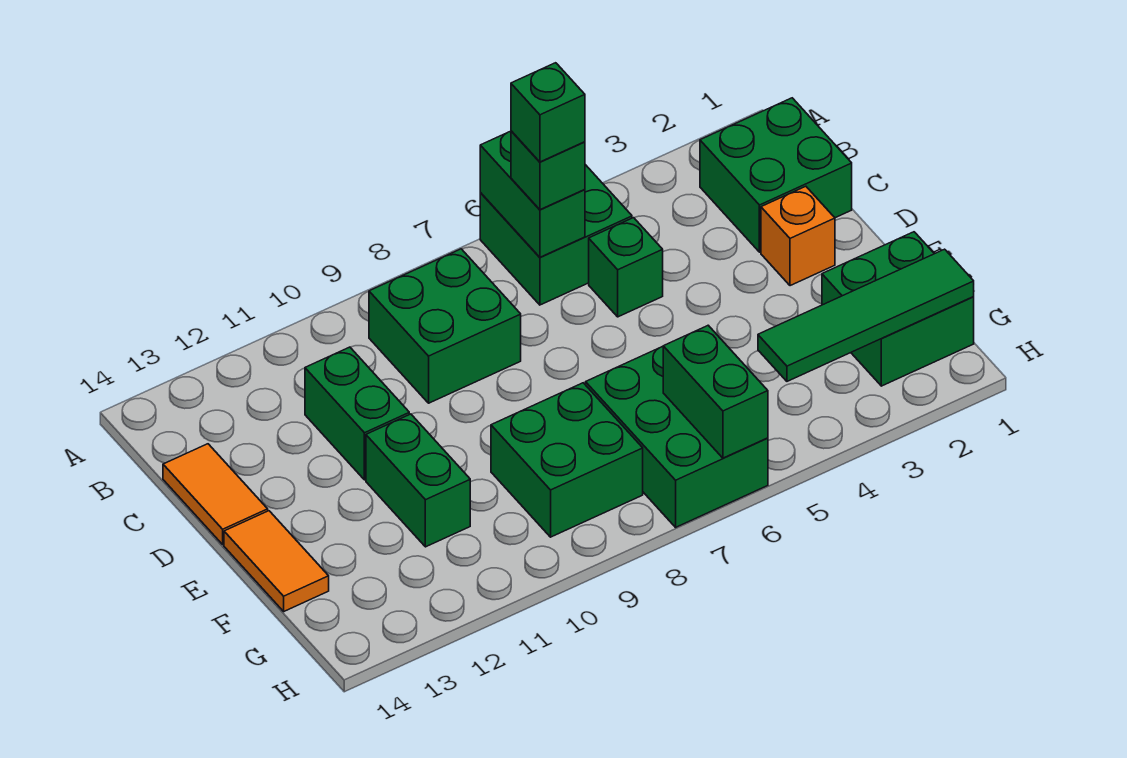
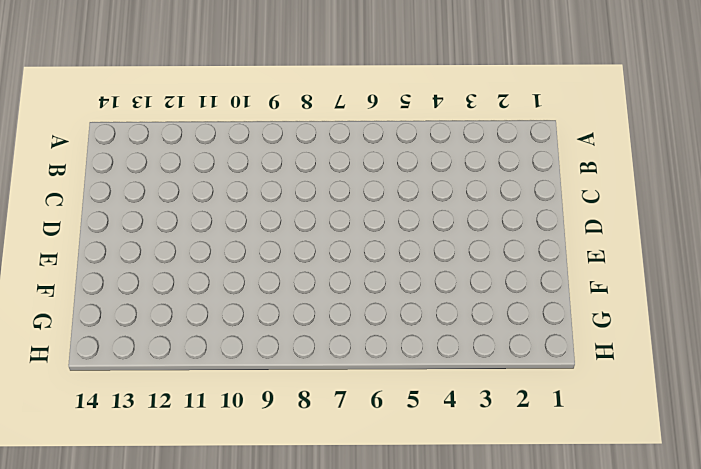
none -> green 2x2 brick [480,165,632,305]
none -> green 2x2 brick [700,98,852,252]
none -> green 2x2 brick [369,249,521,403]

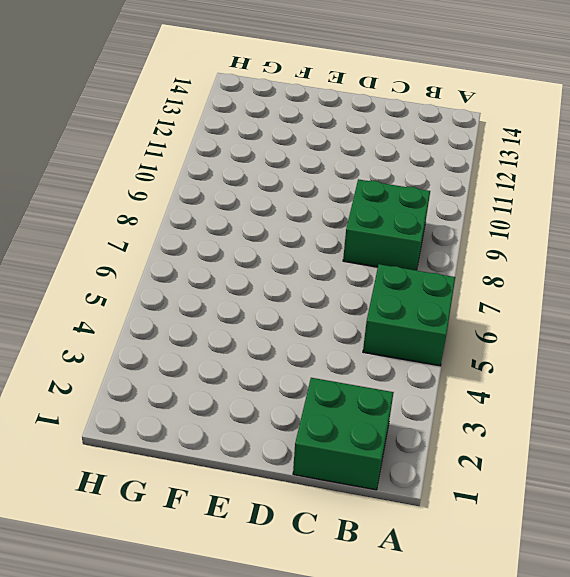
none -> green 1x1 brick [589,218,663,317]
none -> green 1x2 brick [305,347,409,480]
none -> orange 1x2 tile [163,444,268,544]

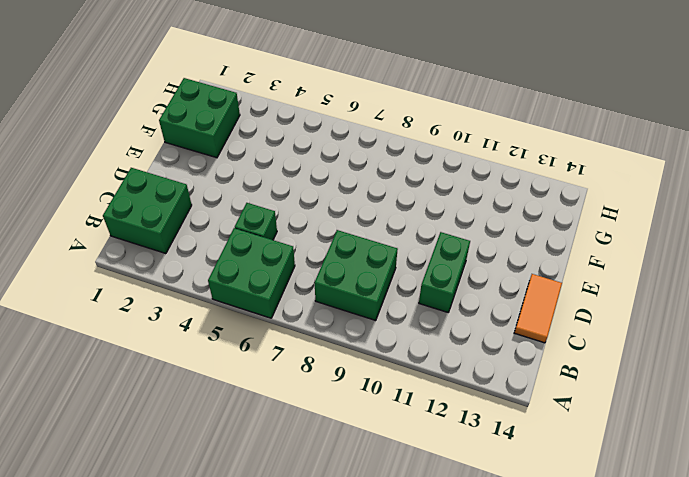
none -> orange 1x1 brick [761,186,835,286]
none -> green 1x2 brick [366,414,470,547]
none -> orange 1x2 tile [224,511,329,611]

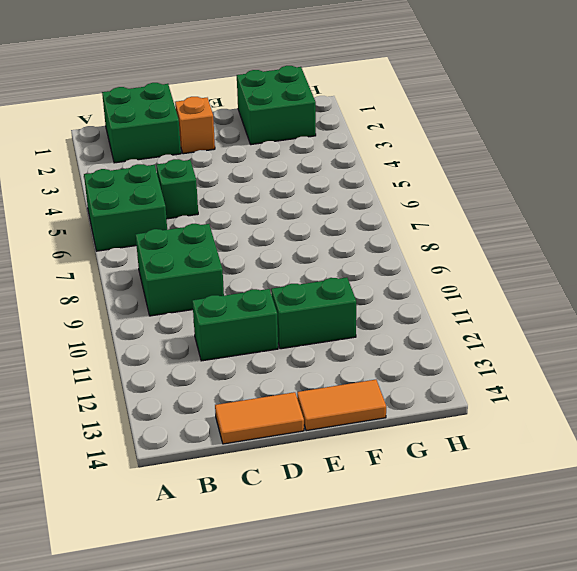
none -> green 2x3 brick [586,347,768,527]
none -> green 2x2 brick [491,383,643,537]
none -> green 1x2 brick [480,131,585,257]

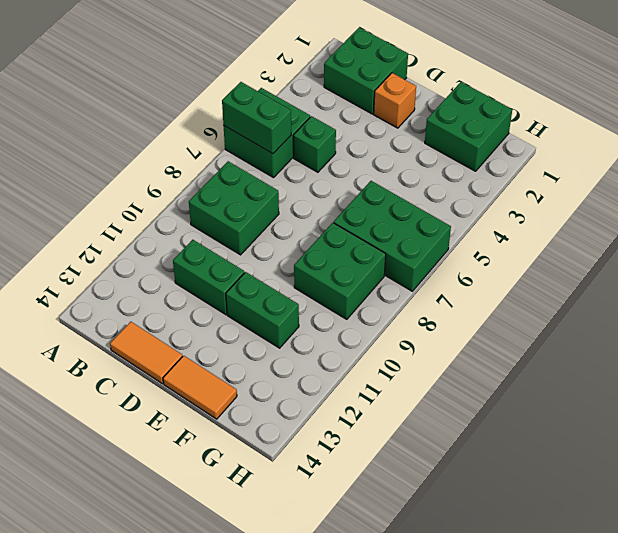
none -> green 1x4 tile [758,249,974,381]
none -> green 1x2 brick [663,325,768,458]
none -> green 1x1 brick [511,131,585,210]

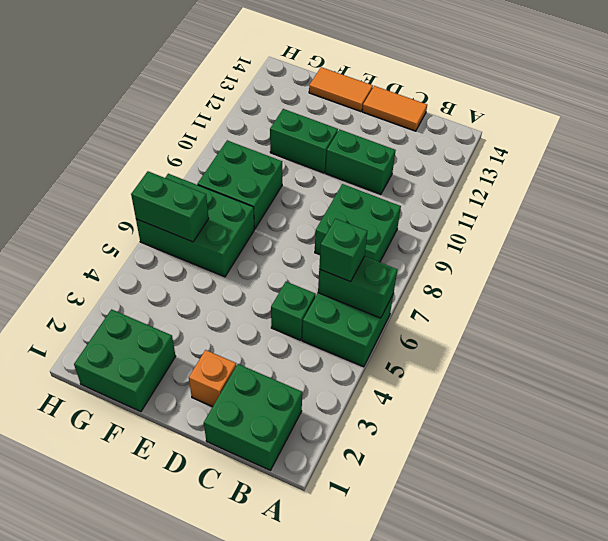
none -> green 1x4 tile [758,249,974,381]
none -> green 1x1 brick [511,63,585,162]

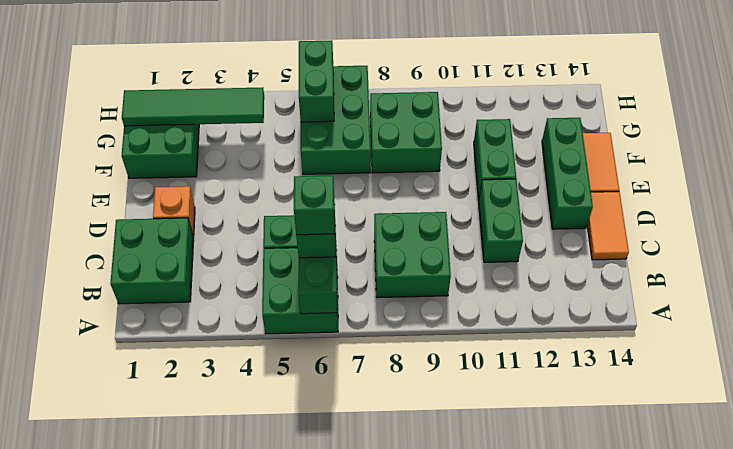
green 1x3 brick [542,118,593,229] -> none

